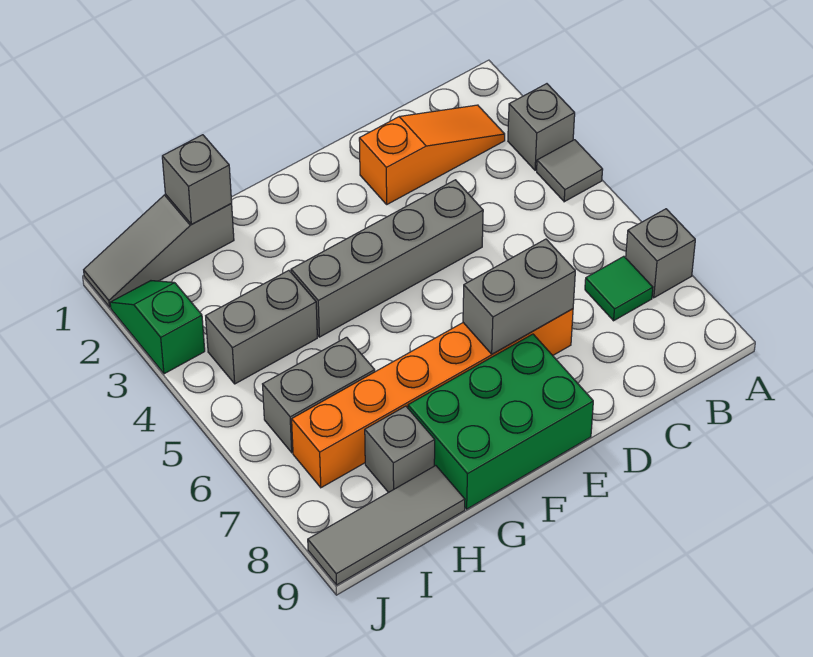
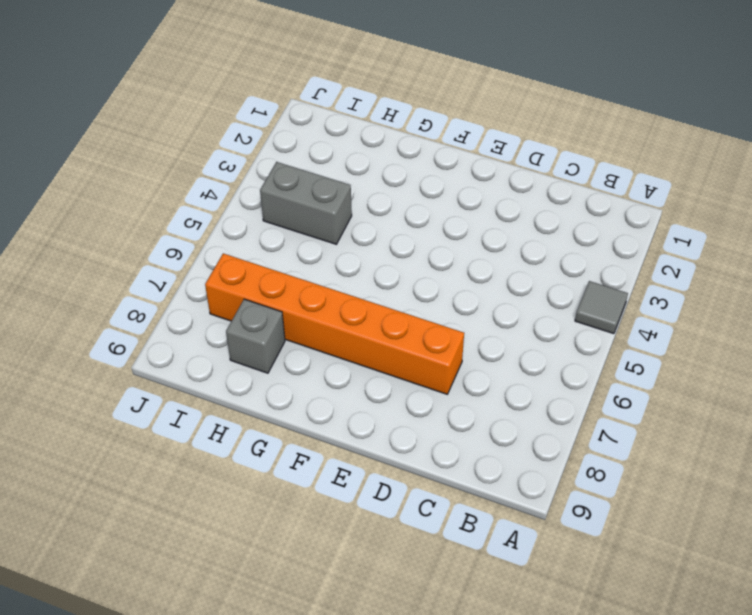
none -> grey 1x1 brick [508,84,575,170]
none -> grey 1x1 brick [626,209,695,298]
none -> orange 1x3 slope [359,105,505,204]

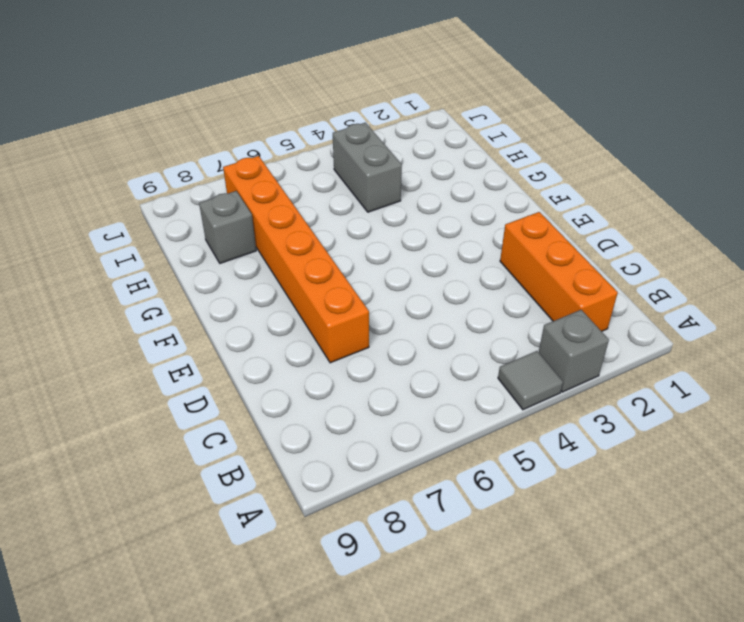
orange 1x3 brick [500,212,618,331] -> orange 1x3 slope [359,105,505,204]
none -> grey 1x1 brick [626,209,695,298]
none -> green 1x1 tile [585,256,653,321]
none -> grey 1x4 brick [291,180,483,337]

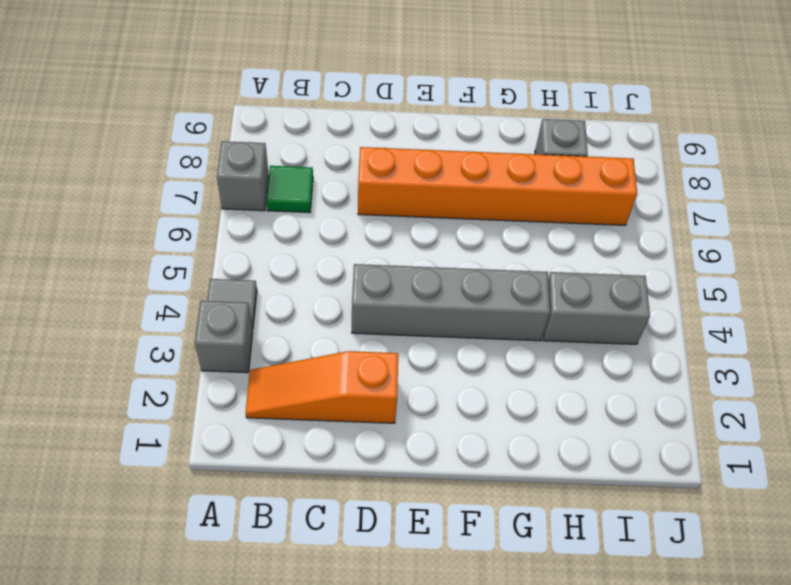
none -> green 2x3 brick [408,334,593,509]
none -> grey 1x3 slope [84,194,234,307]
none -> grey 1x2 brick [263,337,375,453]

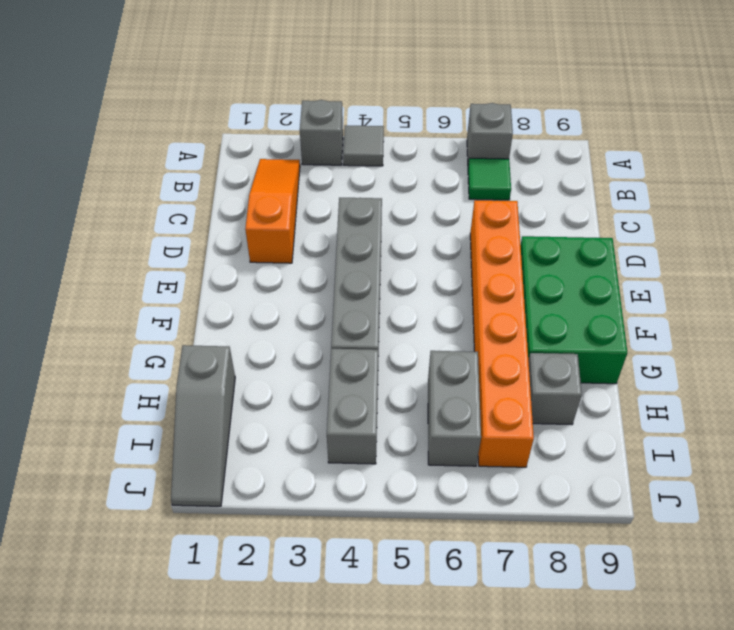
none -> grey 1x3 tile [308,466,465,585]
none -> green 1x2 slope [110,281,205,374]
none -> grey 1x2 brick [463,239,575,354]

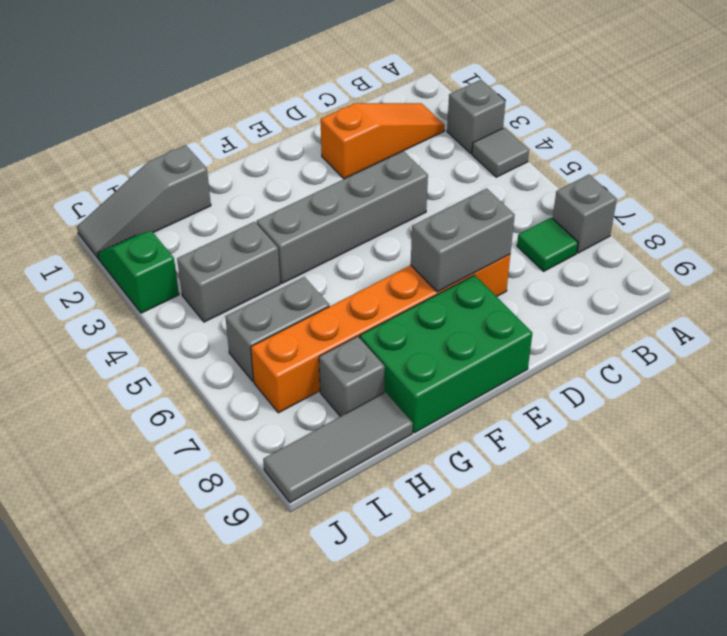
none -> grey 1x1 brick [162,135,232,224]

